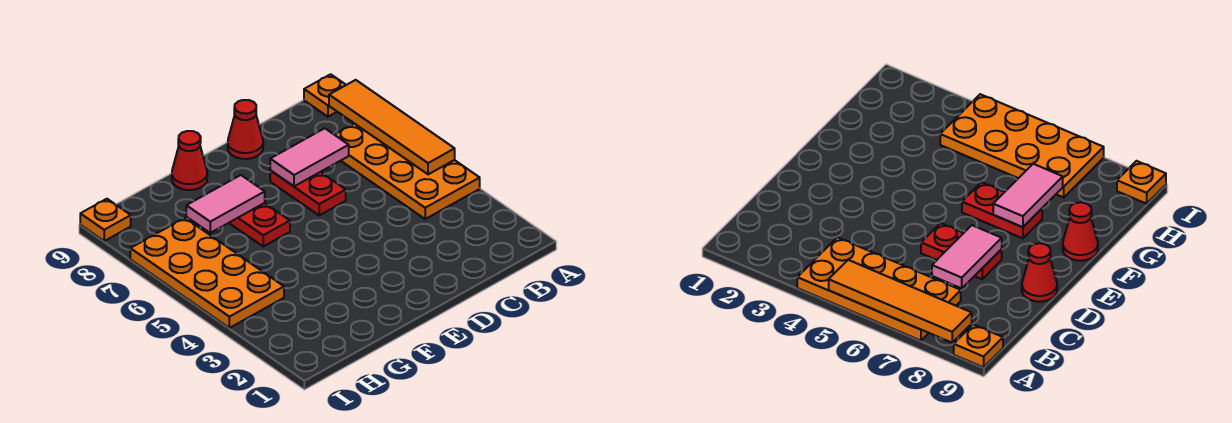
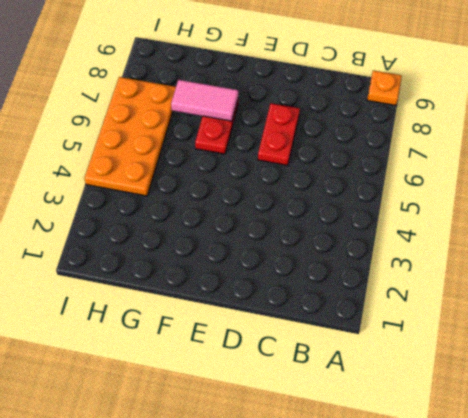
none -> orange 2x4 plate [335,124,480,219]
none -> red 1x1 cone [228,100,263,159]

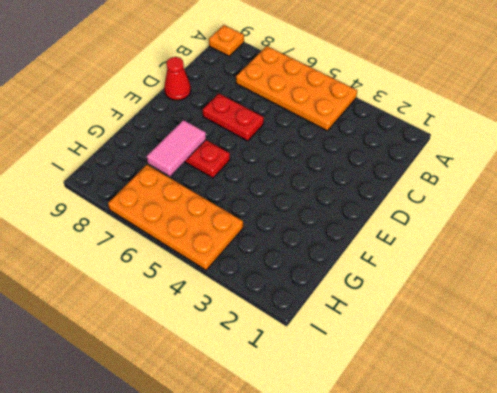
none -> red 1x1 cone [172,131,207,190]
none -> orange 1x1 plate [80,199,131,241]

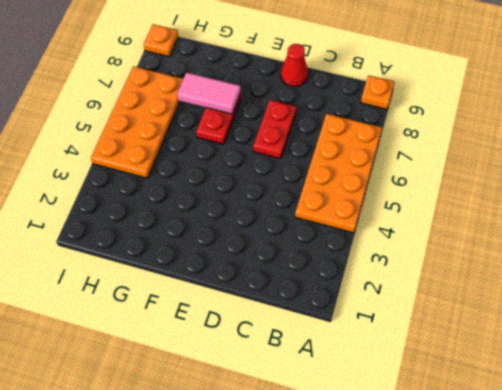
none -> red 1x1 cone [172,131,207,190]
none -> orange 1x4 tile [329,80,455,174]

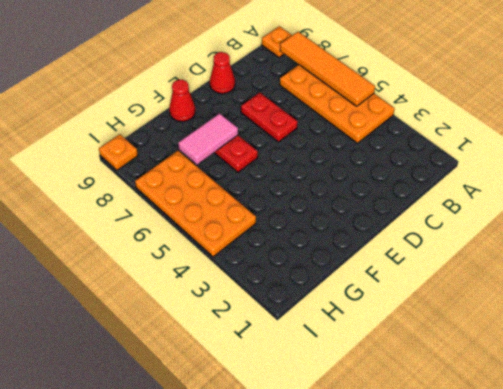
none -> pink 1x2 tile [270,128,349,186]

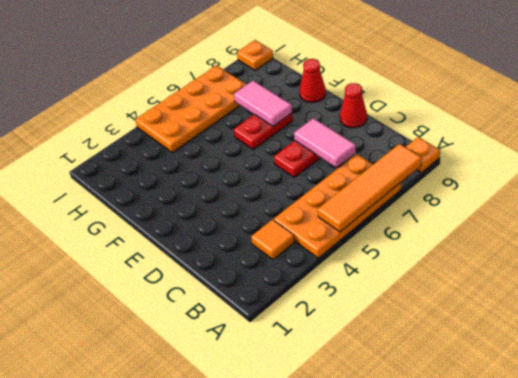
orange 1x1 tile [251,220,294,260] -> none

